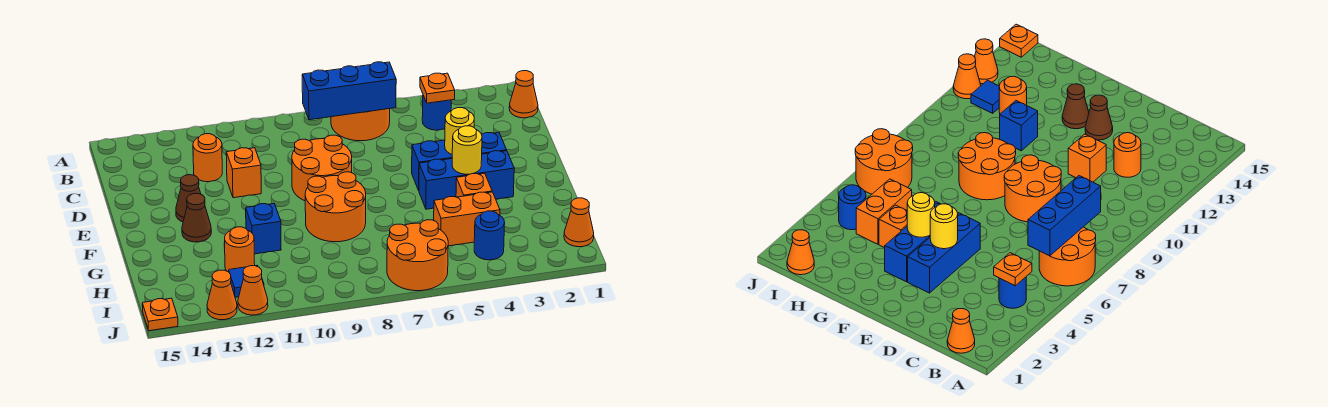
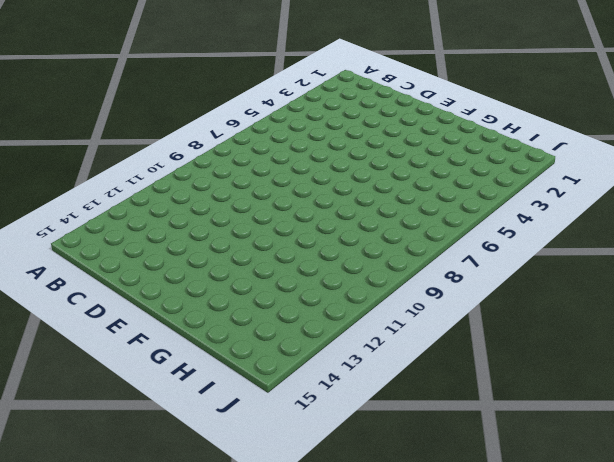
none -> orange 2x2 round brick [331,109,390,141]
none -> orange 1x1 cone [509,71,538,118]
none -> blue 1x1 round brick [422,96,451,130]

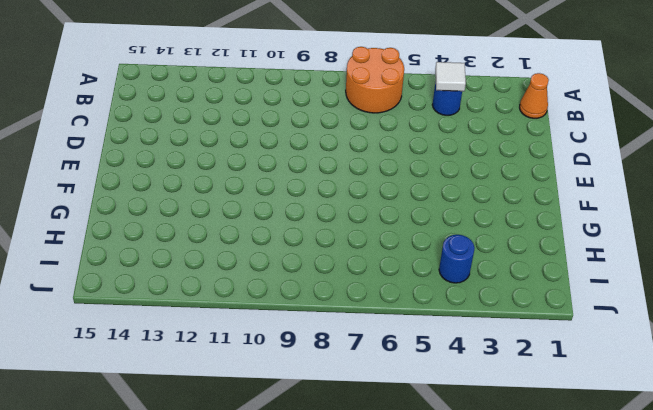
white 1x1 tile [435,62,466,91] -> orange 1x1 plate [420,73,455,103]
none -> orange 1x1 round brick [193,134,222,182]
none -> orange 2x2 round brick [292,135,352,201]
none -> orange 1x1 brick [226,148,261,198]

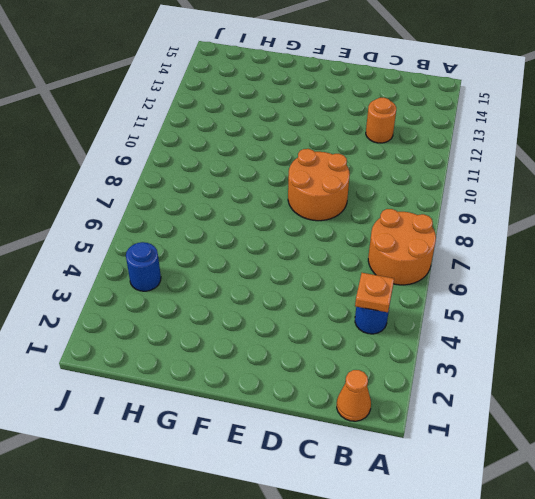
none -> orange 1x1 brick [226,148,261,198]
none -> blue 1x3 brick [412,133,507,190]
none -> brown 1x1 cone [176,175,201,222]

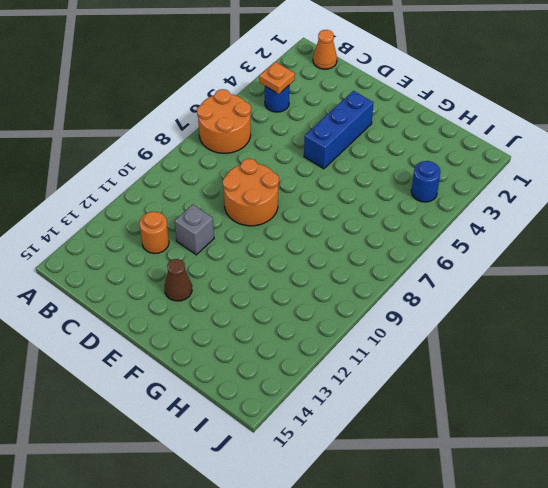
grey 1x1 brick [175,204,214,255] -> orange 1x1 brick [226,148,261,198]
none -> blue 1x3 brick [419,151,514,209]
none -> orange 2x2 round brick [305,172,366,242]
none -> brown 1x1 cone [182,193,211,242]

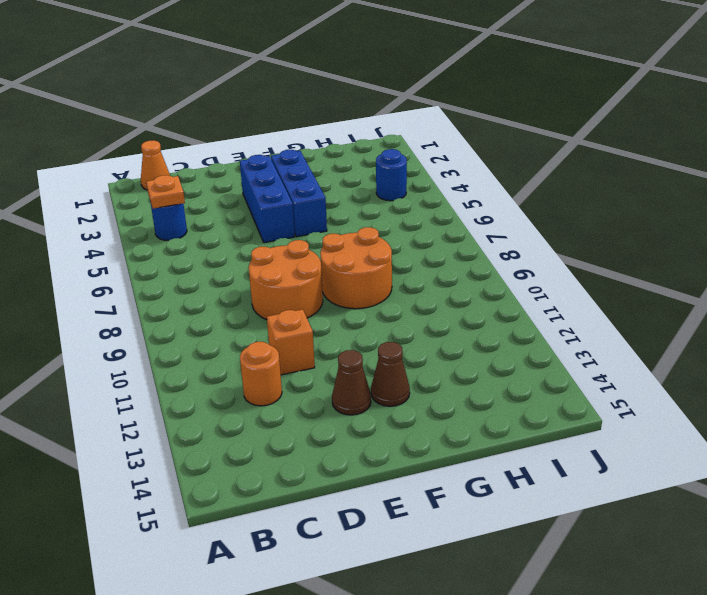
none -> orange 2x2 round brick [331,109,390,141]
none -> orange 1x1 brick [456,173,492,197]
none -> blue 1x1 brick [246,204,281,254]

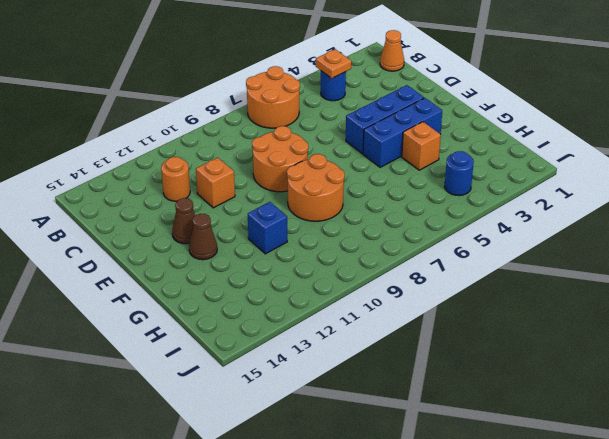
none -> orange 1x2 brick [434,192,500,246]
none -> orange 1x1 round brick [225,227,255,272]
none -> orange 1x1 cone [564,198,594,247]

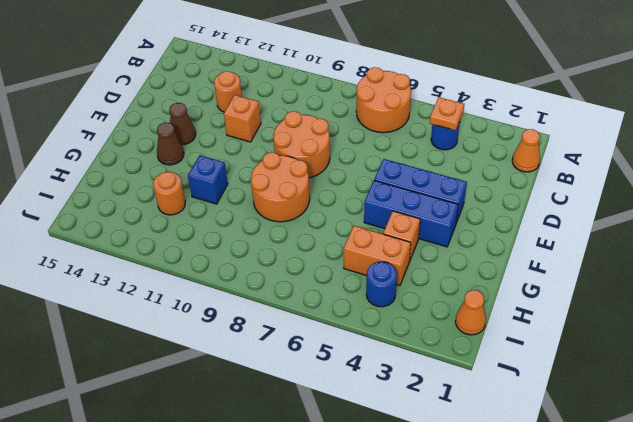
none -> orange 2x2 round brick [387,220,448,291]
none -> blue 1x1 tile [229,266,264,297]
none -> orange 1x1 cone [238,266,268,315]

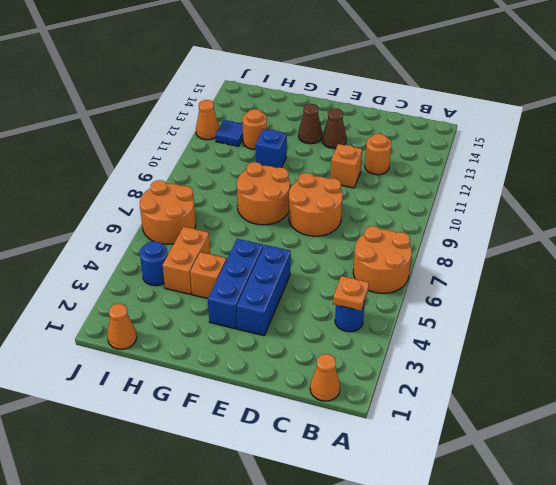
none -> orange 1x1 cone [207,270,237,320]
none -> orange 1x1 plate [142,298,178,331]
none -> blue 1x3 brick [302,62,396,120]

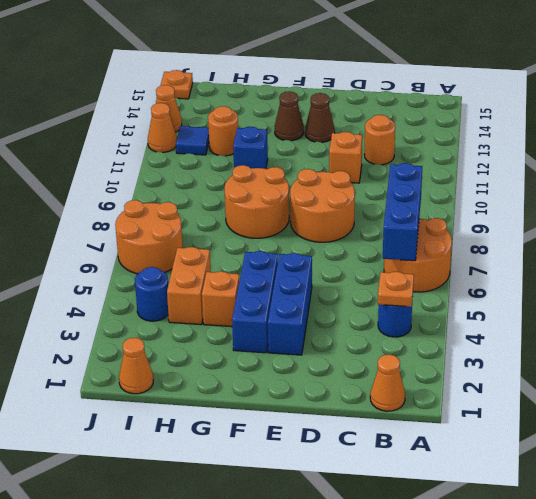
none -> yellow 1x1 round brick [445,108,474,154]
none -> yellow 1x1 round brick [452,126,482,174]

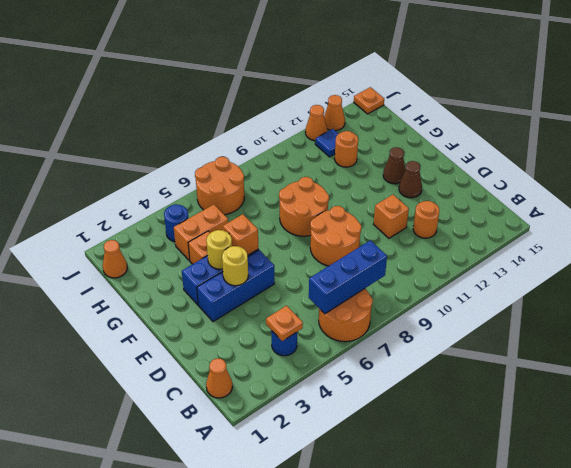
orange 1x1 brick [223,214,258,255] -> none
none -> blue 1x1 brick [246,204,281,254]

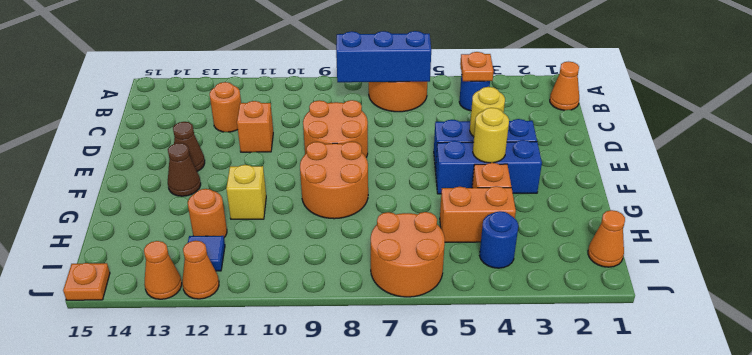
yellow 1x1 brick [226,165,266,219] -> blue 1x1 brick [246,204,281,254]

